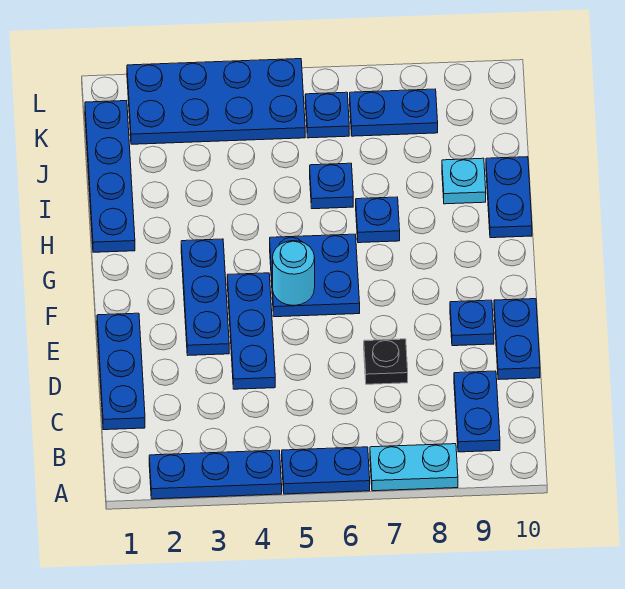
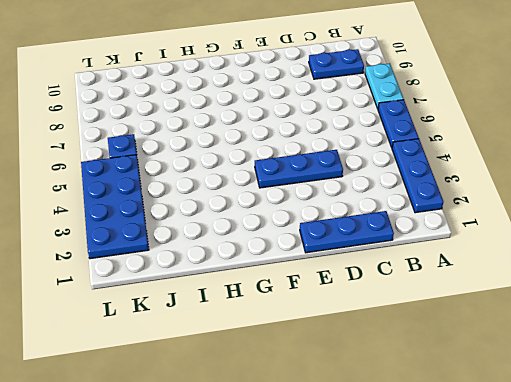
none -> black 1x1 plate [364,339,408,384]
none -> blue 1x2 plate [494,299,540,380]
none -> blue 1x3 plate [181,239,229,355]

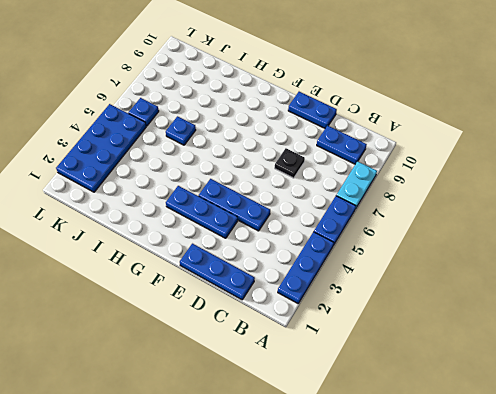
none -> blue 1x1 plate [450,300,494,346]
none -> blue 2x2 plate [270,234,360,317]
none -> blue 1x4 plate [85,101,135,252]

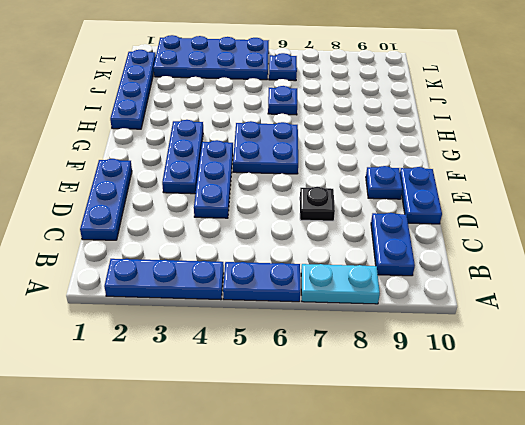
none -> blue 1x1 plate [356,197,400,243]
none -> blue 1x2 plate [486,157,532,238]
none -> cyan 1x1 plate [442,158,486,204]

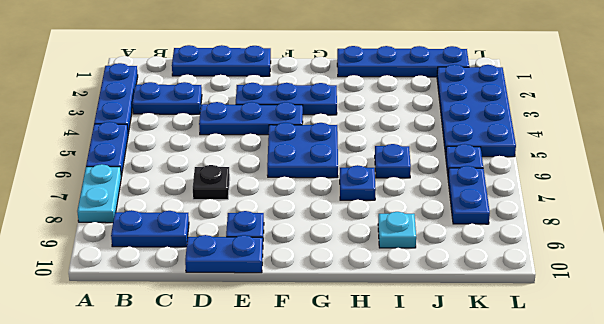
blue 1x2 plate [132,82,202,114] -> blue 1x2 plate moved to [486,157,532,238]
none -> cyan 1x1 round brick [273,241,315,306]

